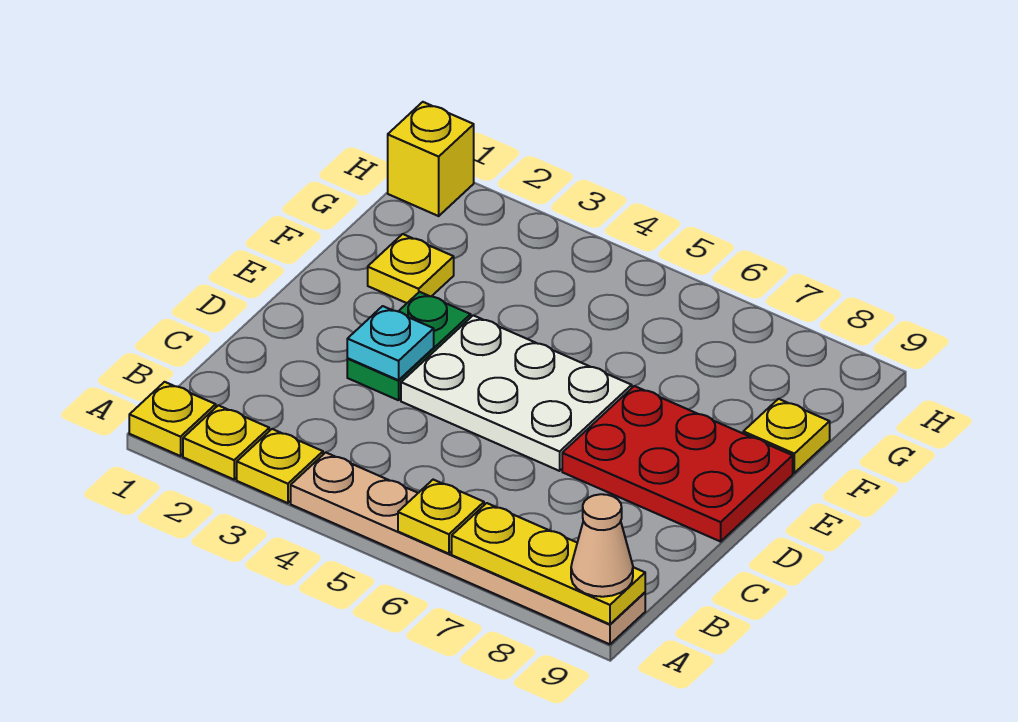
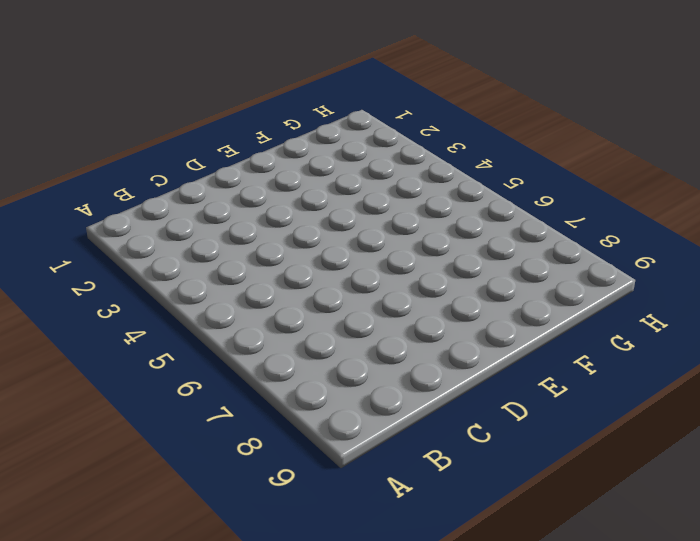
none -> yellow 1x1 plate [129,382,216,456]
none -> yellow 1x1 plate [183,405,269,479]
none -> yellow 1x1 plate [237,429,323,503]

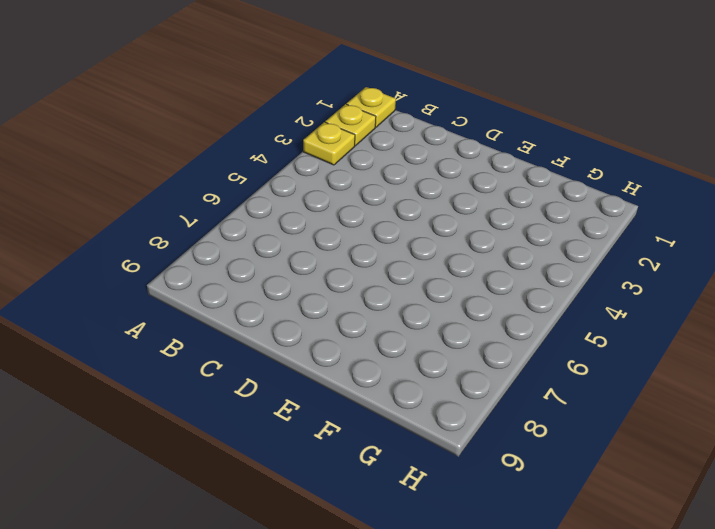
none -> tan 1x6 plate [291,452,645,644]
none -> green 1x2 plate [347,292,471,400]
none -> white 2x3 plate [401,315,632,471]

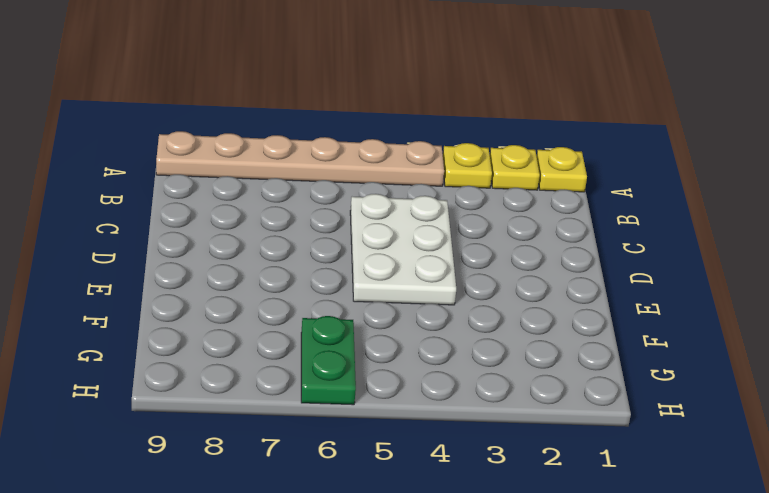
white 2x3 plate [350,194,456,305] -> white 2x3 plate turned to [401,315,632,471]
green 1x2 plate [301,316,356,405] -> green 1x2 plate moved to [347,292,471,400]
none -> red 2x3 plate [562,386,793,542]
none -> yellow 1x1 plate [368,234,454,303]
none -> yellow 1x1 plate [743,399,830,473]

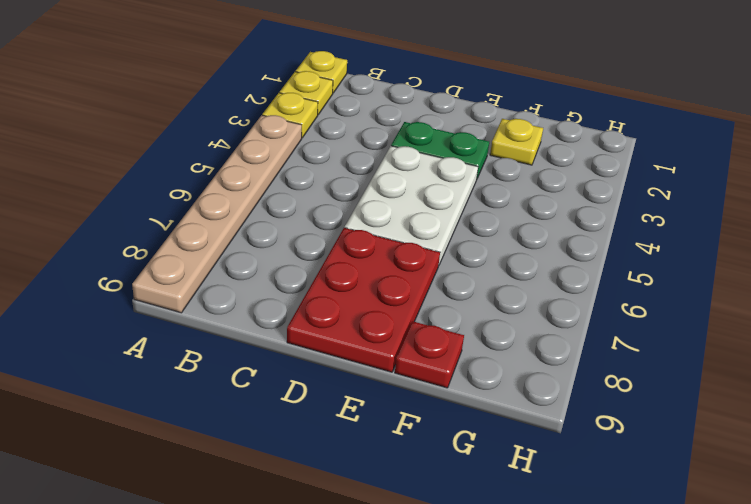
red 1x1 plate [395,321,464,388] -> yellow 1x1 plate [743,399,830,473]
none -> yellow 1x1 brick [388,102,474,216]
none -> yellow 1x1 plate [398,480,484,554]
none -> yellow 1x3 plate [452,503,645,624]

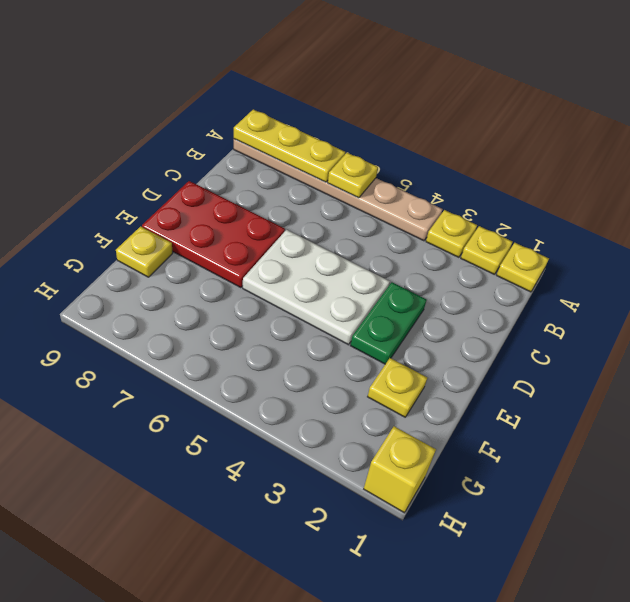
none -> cyan 1x1 plate [347,306,434,380]
none -> tan 1x1 cone [571,494,633,597]

